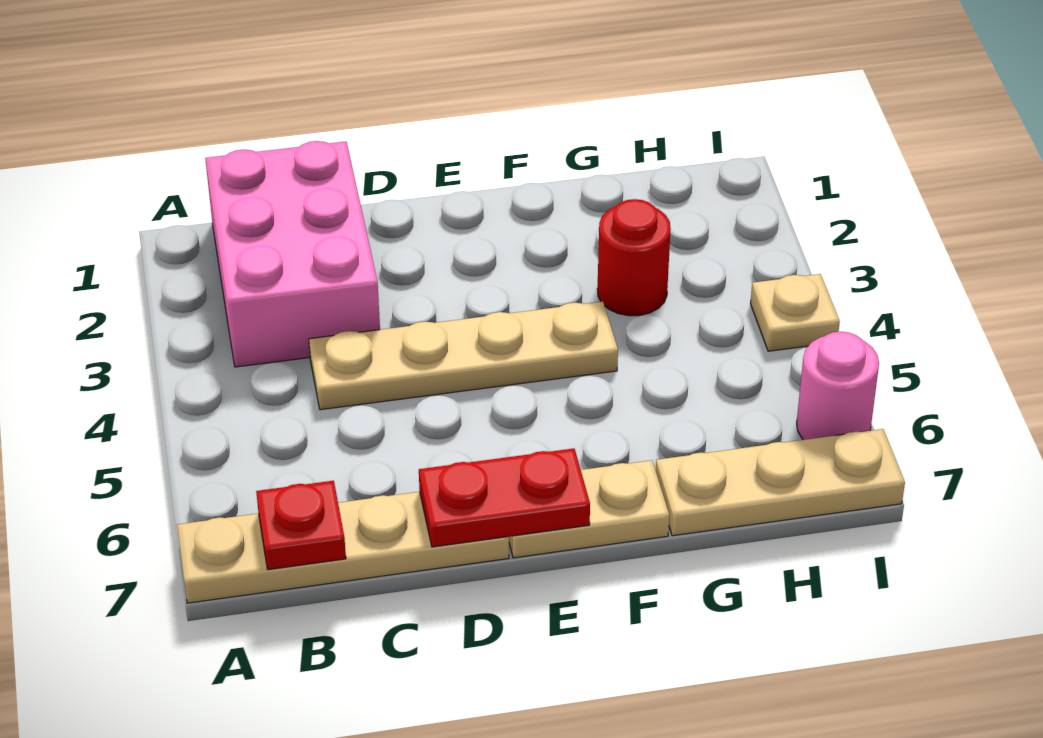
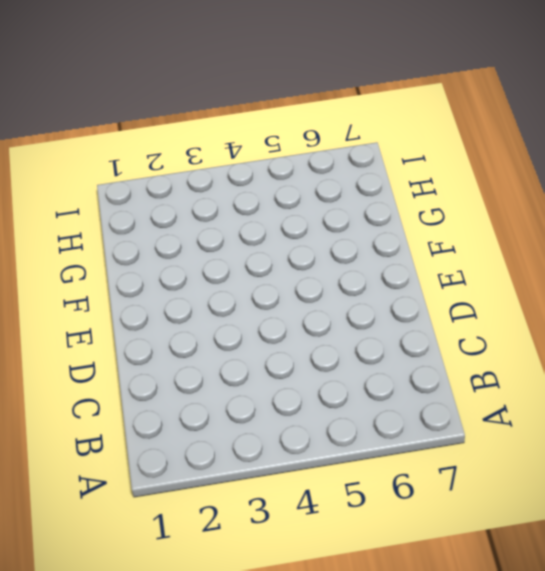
none -> tan 1x4 plate [177,492,509,603]
none -> pink 2x3 brick [205,141,380,367]

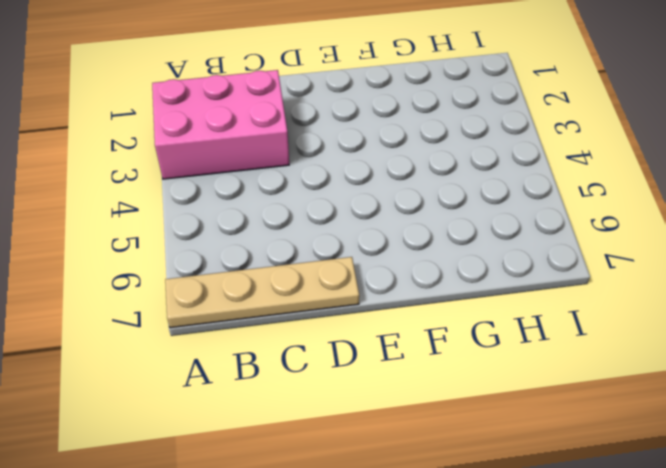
pink 2x3 brick [152,70,289,179] -> pink 2x3 brick turned to [205,141,380,367]
none -> tan 1x4 plate [309,301,618,410]
none -> tan 1x2 plate [509,460,669,558]

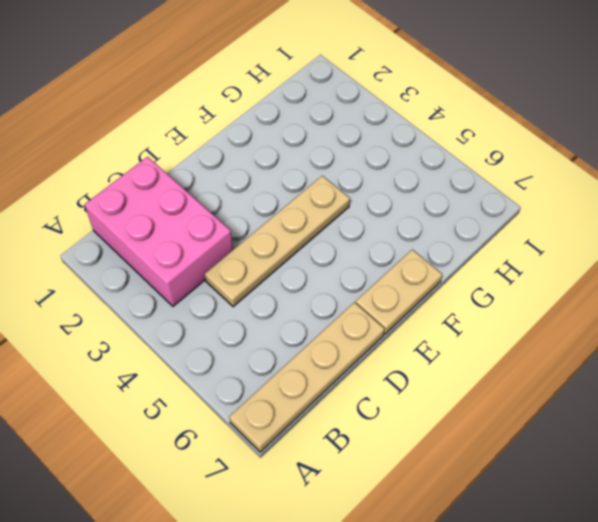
none -> red 1x1 round brick [597,199,671,316]
none -> tan 1x3 plate [656,429,905,536]

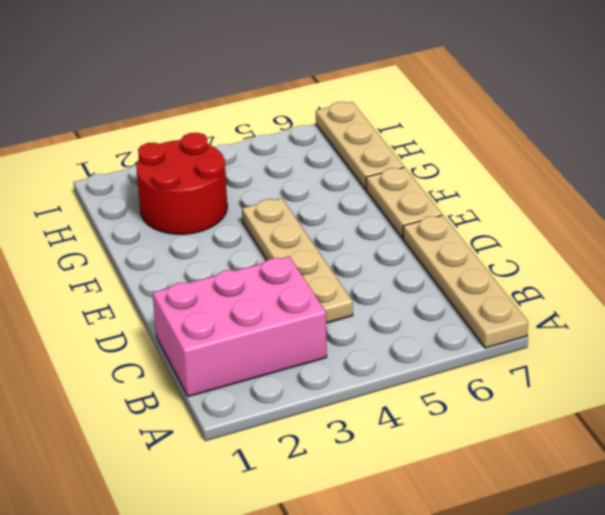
red 2x2 round brick [136,133,227,234] -> red 1x1 round brick [597,199,671,316]
none -> tan 1x1 plate [750,274,840,351]
none -> pink 1x1 round brick [797,331,879,440]

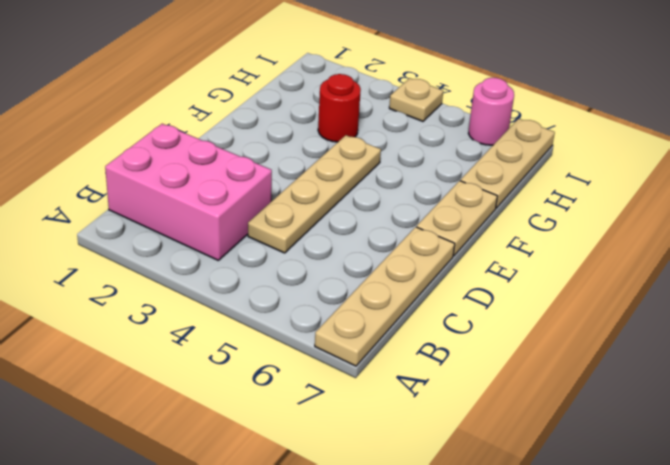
none -> red 1x1 plate [256,481,346,570]
none -> red 1x2 plate [419,448,590,547]

